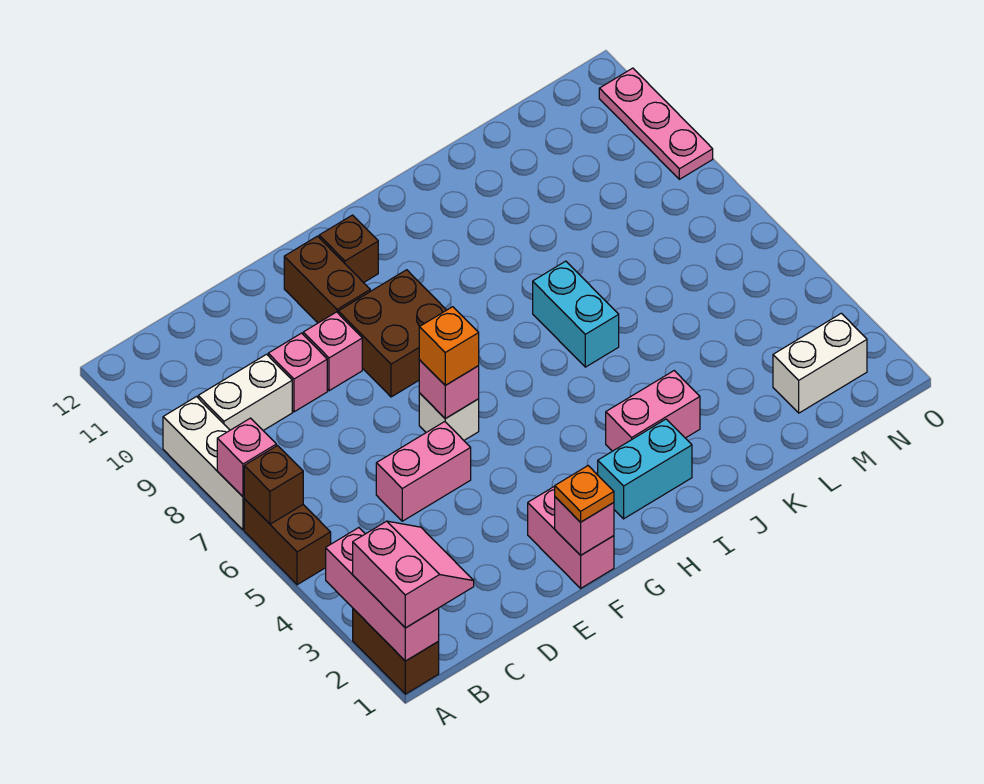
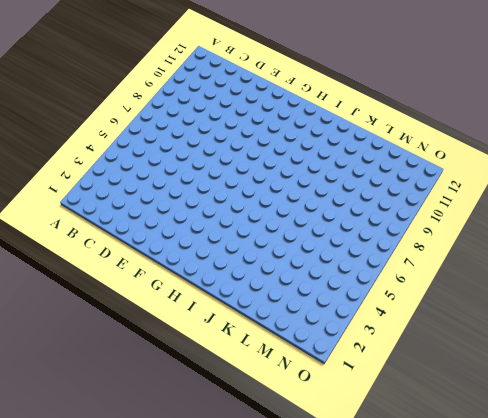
none -> brown 1x2 brick [353,609,439,694]
none -> brown 1x2 brick [244,499,331,585]
none -> white 1x3 brick [163,397,245,530]

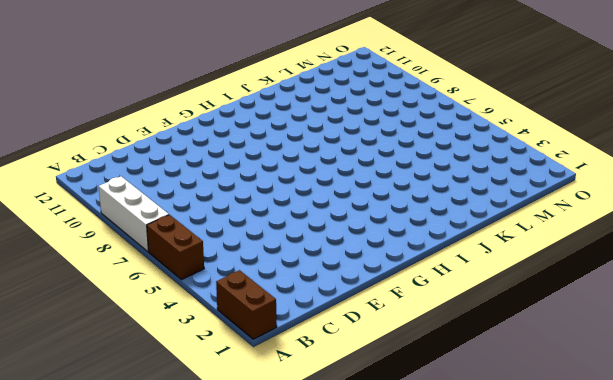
none -> white 1x2 brick [198,354,292,430]
none -> pink 1x2 brick [376,422,471,521]
none -> pink 1x1 brick [268,333,327,412]

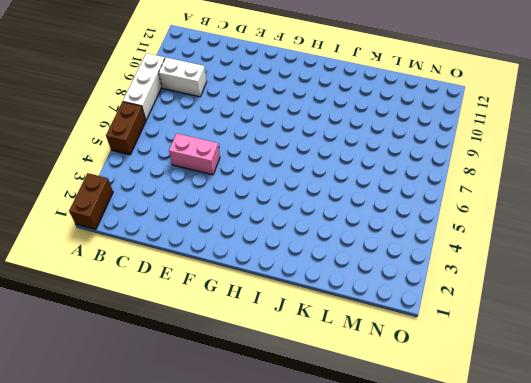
none -> pink 1x1 brick [268,333,327,412]
none -> pink 1x1 brick [303,312,362,391]
none -> pink 1x2 brick [528,486,614,588]

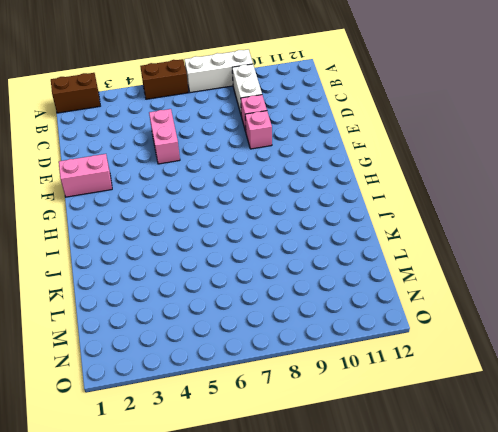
none -> white 1x1 brick [419,393,479,440]
none -> brown 2x2 brick [338,270,446,397]
none -> brown 1x2 brick [284,236,370,323]

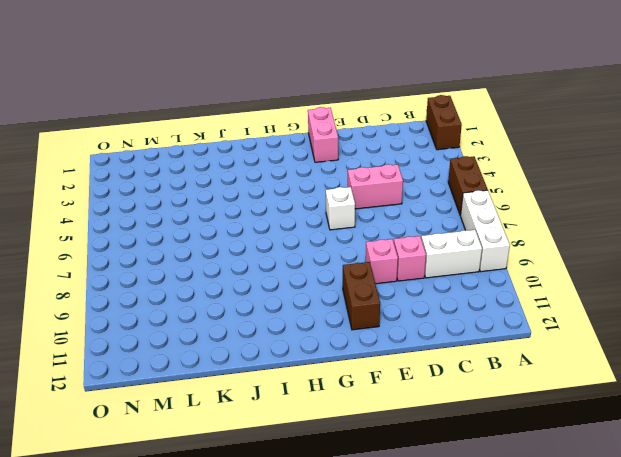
none -> brown 2x2 brick [338,270,446,397]
none -> brown 1x1 brick [319,215,378,283]
none -> cyan 1x2 brick [598,419,692,519]

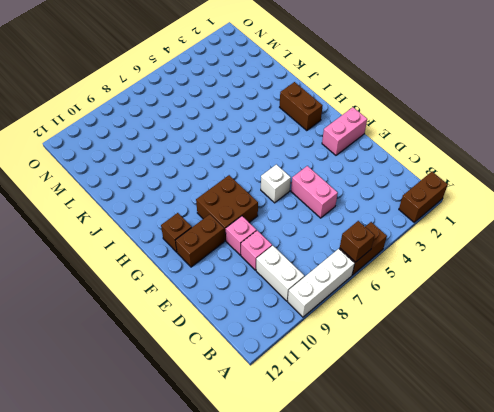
brown 1x2 brick [280,82,323,131] -> cyan 1x2 brick [598,419,692,519]
none -> pink 1x2 brick [606,371,700,451]
none -> cyan 1x2 brick [533,261,619,367]
none -> white 1x2 brick [773,313,867,413]

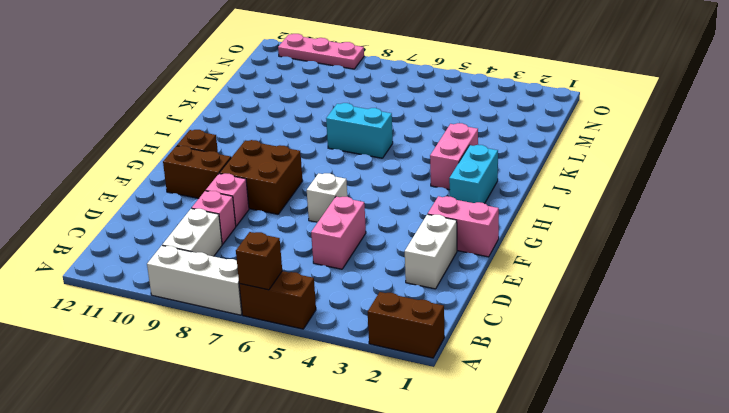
white 1x2 brick [405,214,457,289] -> white 1x2 brick moved to [773,313,867,413]
none -> pink 1x3 brick [326,528,439,661]
none -> pink 1x1 brick [217,418,276,497]
none -> pink 1x1 brick [555,497,614,555]

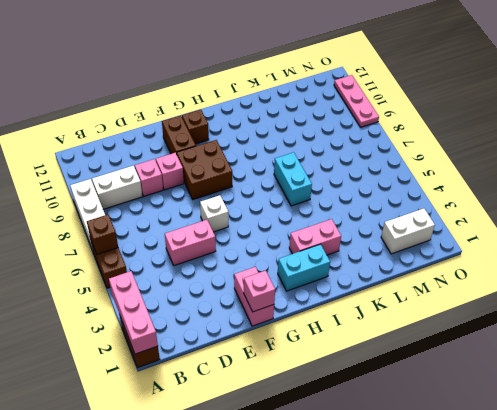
none -> pink 1x1 brick [217,418,276,497]
none -> pink 1x1 brick [419,360,479,419]
none -> pink 2x2 slope [353,521,474,628]

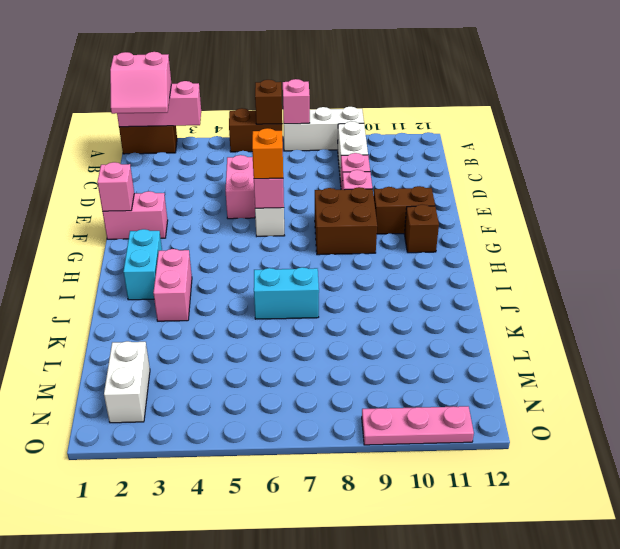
none -> orange 1x1 plate [555,466,614,522]

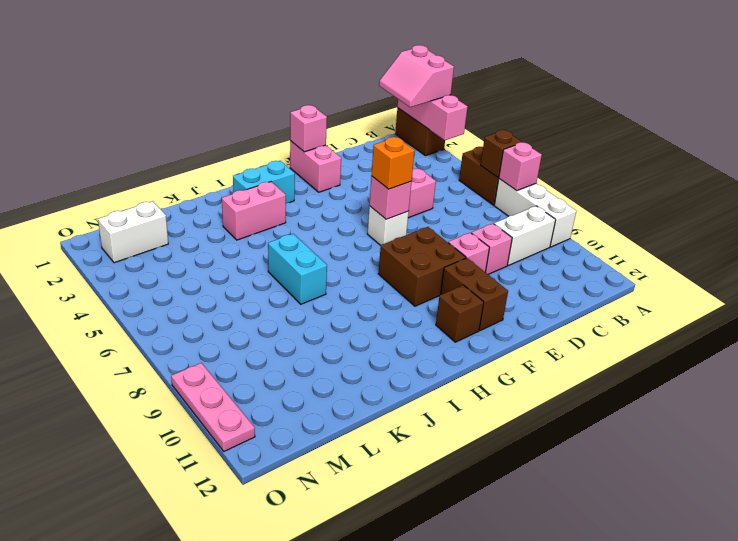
none -> orange 1x1 plate [555,466,614,522]

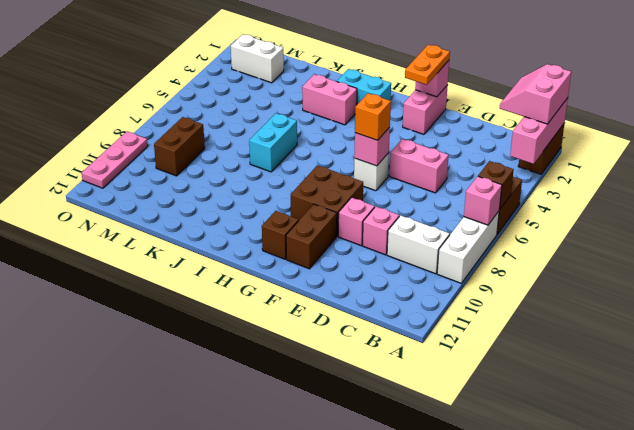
orange 1x2 plate [405,45,450,85] -> orange 1x1 plate [555,466,614,522]
brown 1x2 brick [154,117,205,176] -> none

